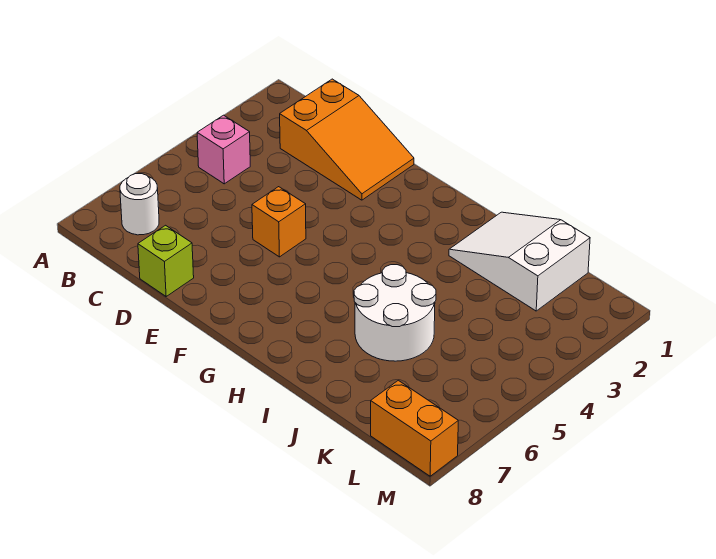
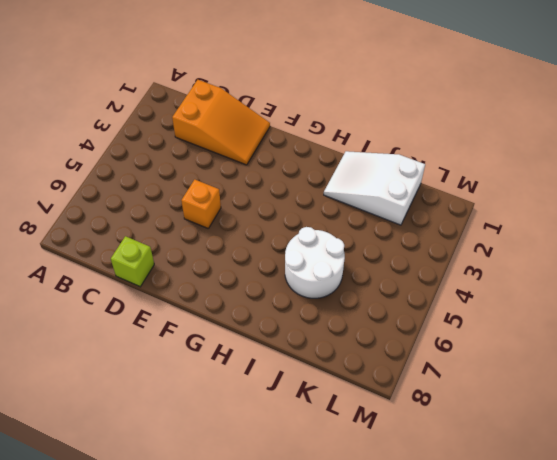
none -> pink 1x1 brick [197,115,250,184]
none -> white 1x1 round brick [120,174,159,235]

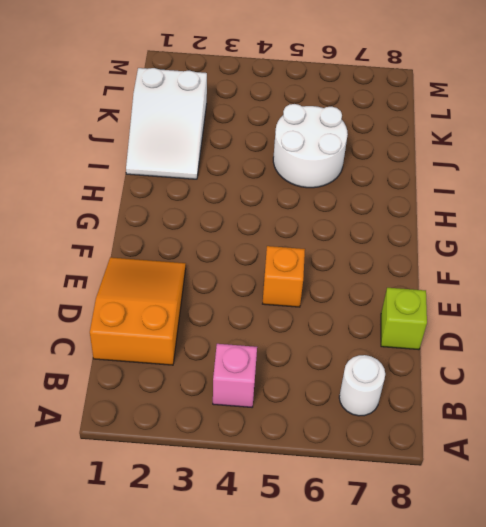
none -> orange 1x2 brick [371,380,458,476]

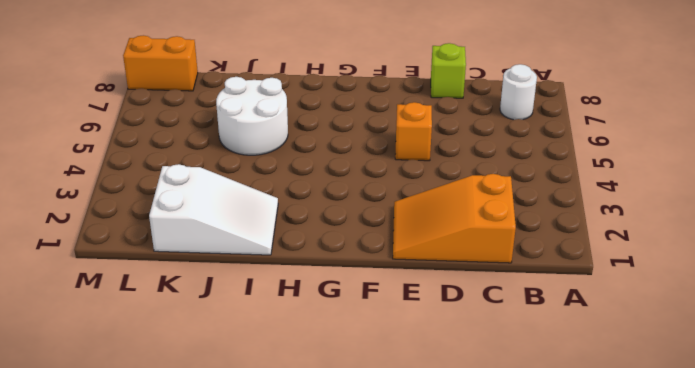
none -> pink 1x1 brick [197,115,250,184]

